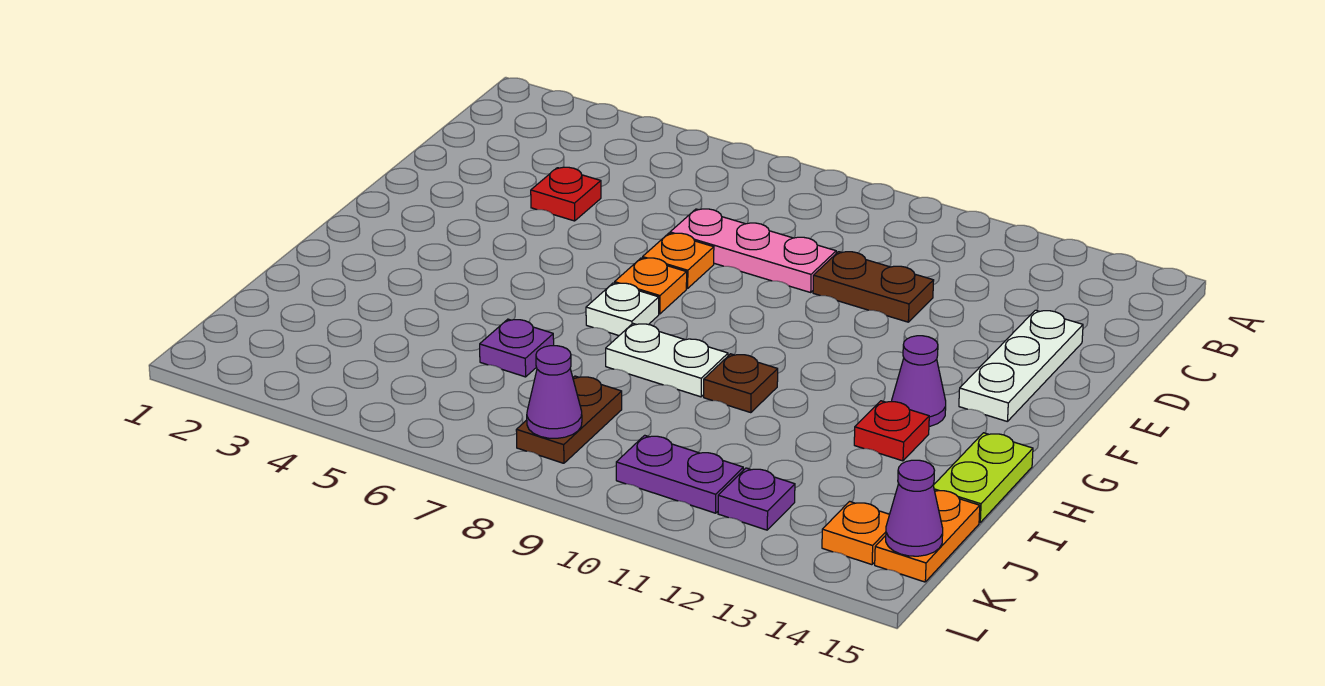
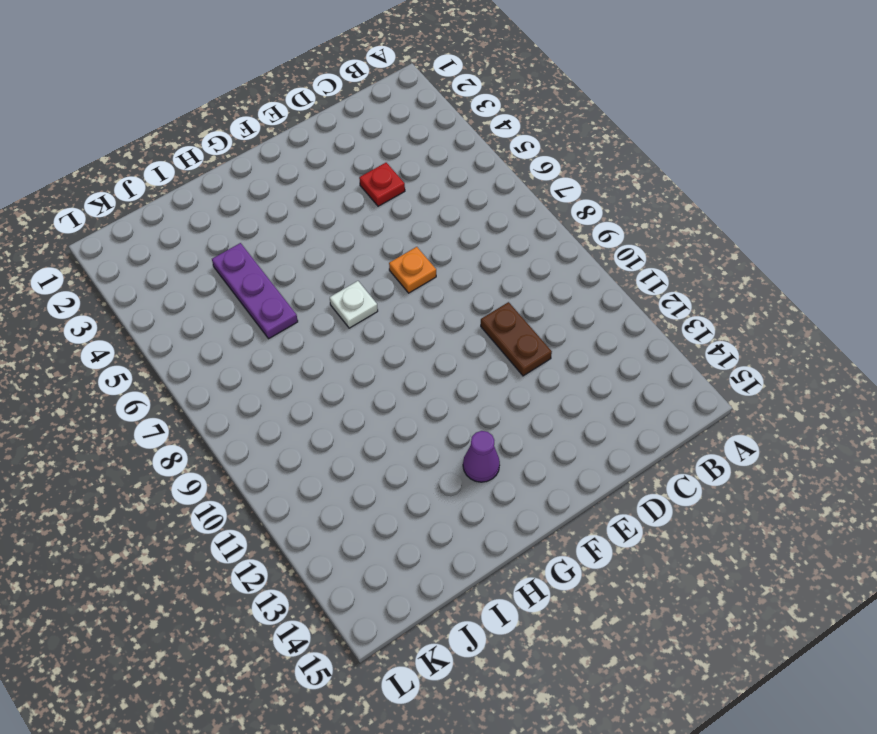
purple 1x3 plate [212,243,298,339] -> purple 1x1 plate [480,319,554,377]
none -> pink 1x3 plate [670,209,836,292]
none -> white 1x3 plate [959,310,1083,422]
none -> orange 1x1 plate [615,258,687,314]

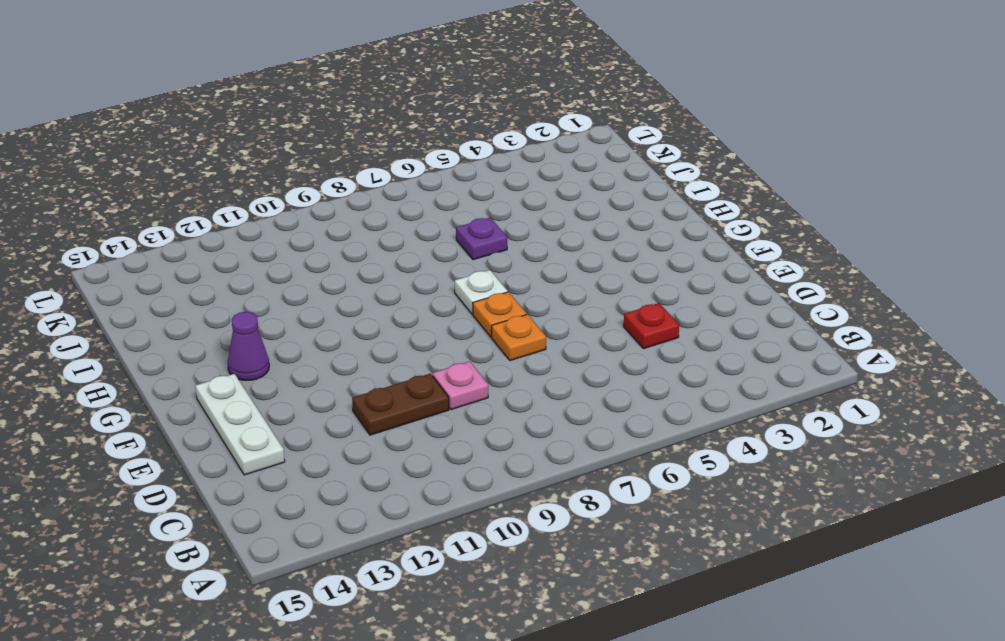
pink 1x1 plate [433,361,488,410] -> pink 1x3 plate [670,209,836,292]
none -> white 1x2 plate [606,324,728,397]
none -> brown 1x1 plate [704,354,778,413]
none -> red 1x1 plate [854,401,929,461]

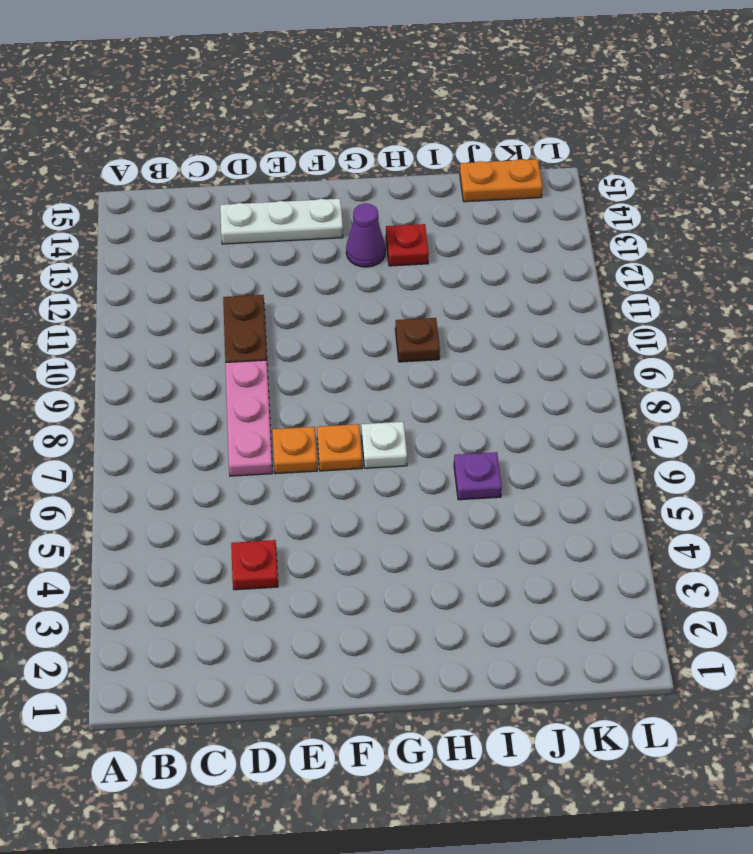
none -> white 1x2 plate [606,324,728,397]
none -> lime 1x2 plate [933,433,1033,523]
none -> brown 1x2 plate [516,376,622,463]

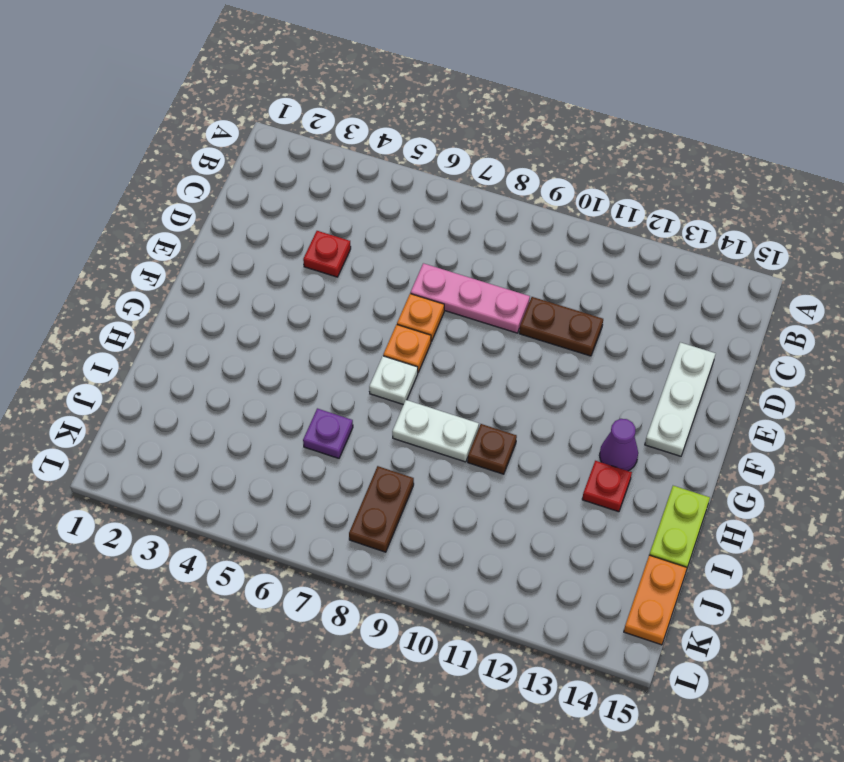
none -> purple 1x2 plate [616,435,743,513]
none -> purple 1x1 plate [718,468,795,530]
none -> orange 1x1 plate [822,501,889,565]

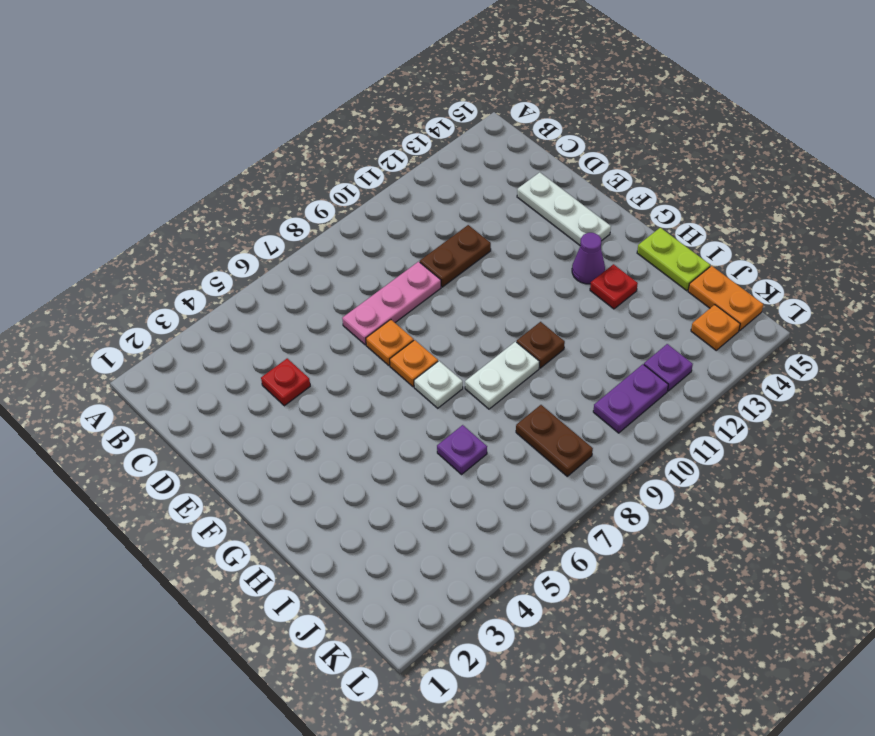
none -> purple 1x1 cone [527,346,582,438]
none -> purple 1x1 cone [886,460,943,556]

